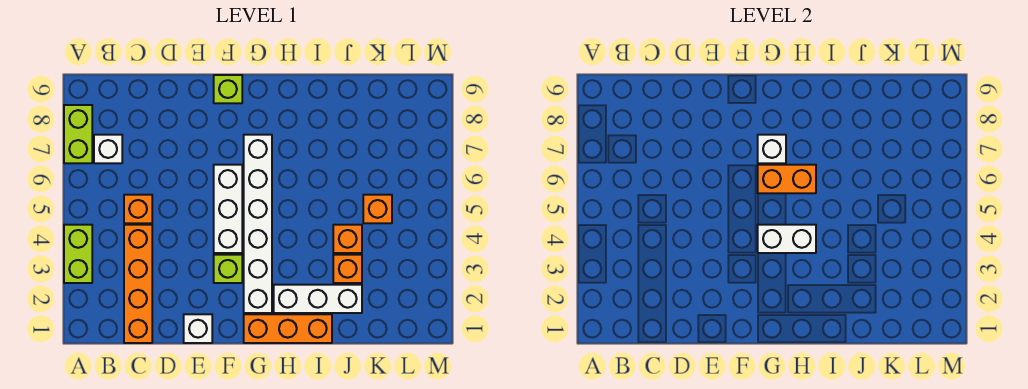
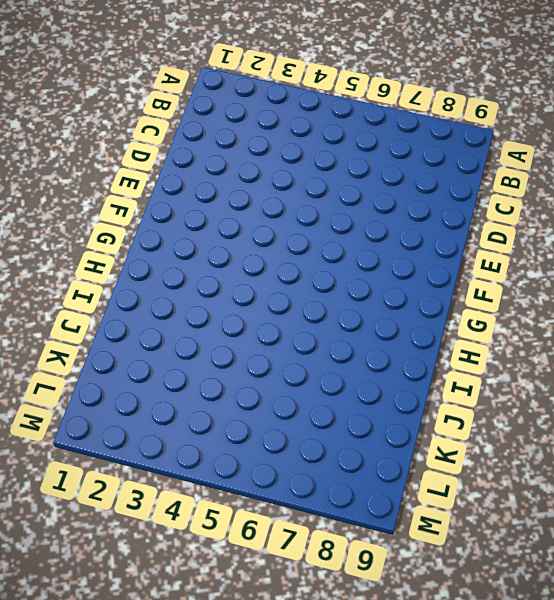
none -> lime 1x2 brick [64,225,92,283]
none -> lime 1x2 brick [64,105,92,163]
none -> white 1x1 brick [94,135,122,163]

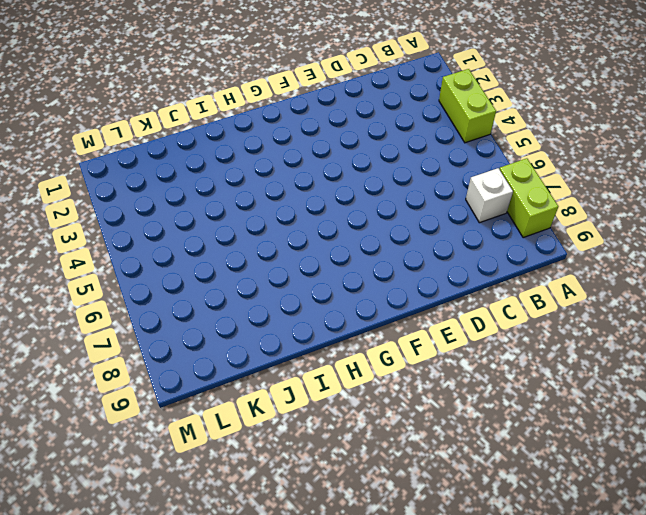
none -> orange 1x4 brick [124,225,152,343]
none -> orange 1x1 brick [124,195,152,223]
none -> white 1x1 brick [184,314,212,343]

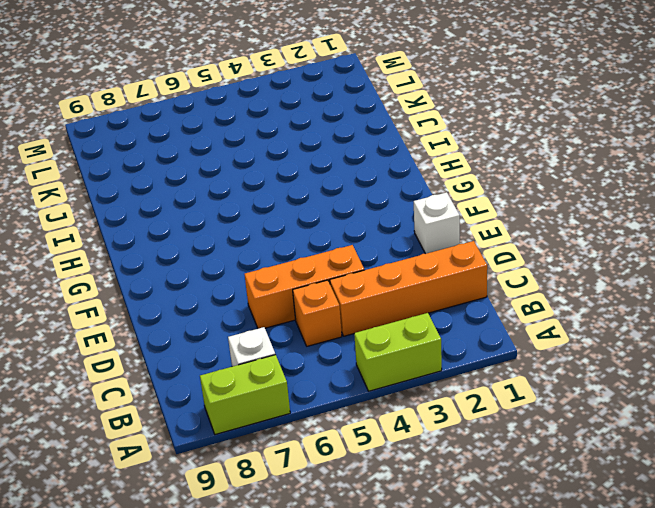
orange 1x3 brick [245,245,364,328] -> orange 1x3 brick turned to [244,314,332,343]
none -> lime 1x1 brick [214,255,242,283]
none -> white 1x3 brick [214,165,242,253]
none -> lime 1x1 brick [214,75,242,103]

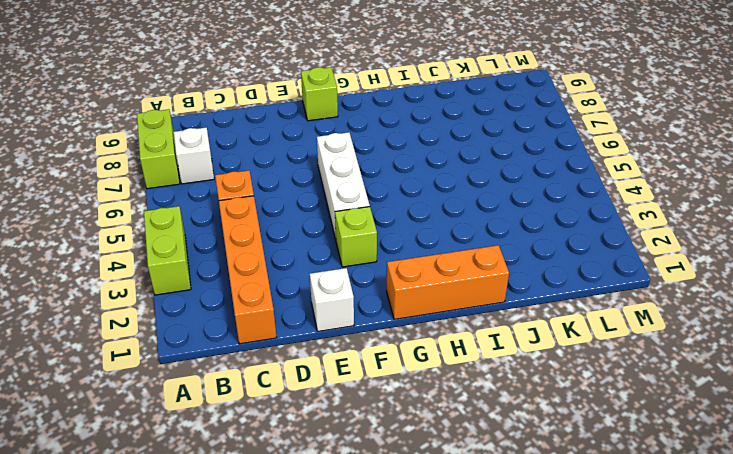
none -> white 1x6 brick [244,135,272,313]
none -> white 1x3 brick [274,285,362,313]
none -> orange 1x1 brick [333,255,362,283]

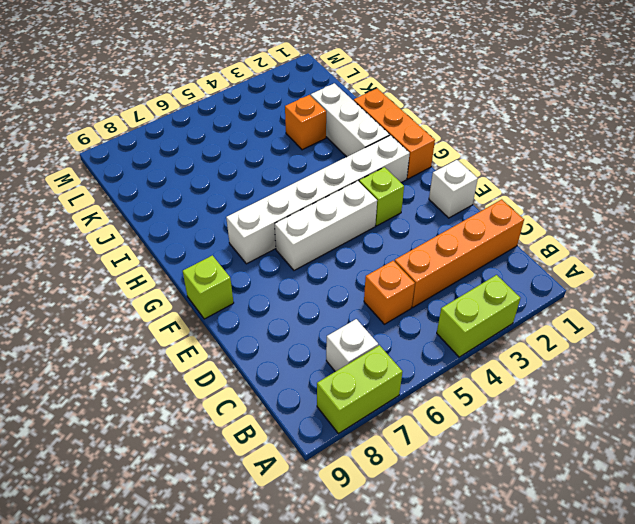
none -> orange 1x1 brick [333,225,362,253]
none -> orange 1x1 brick [363,195,392,223]
none -> white 1x2 brick [758,225,816,253]

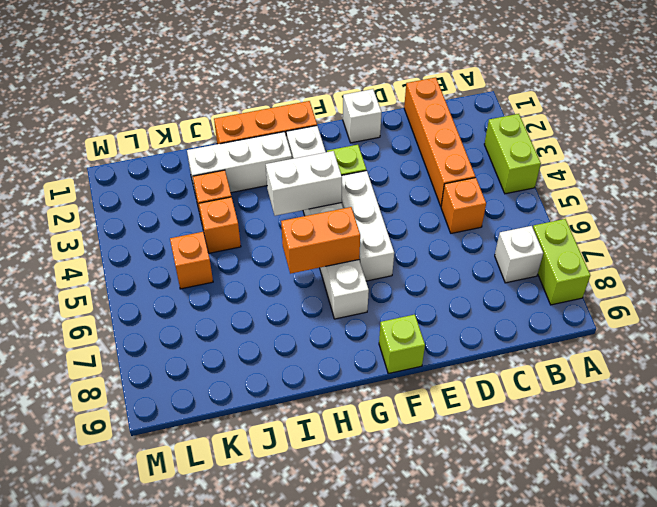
none -> white 1x1 brick [758,135,786,163]

